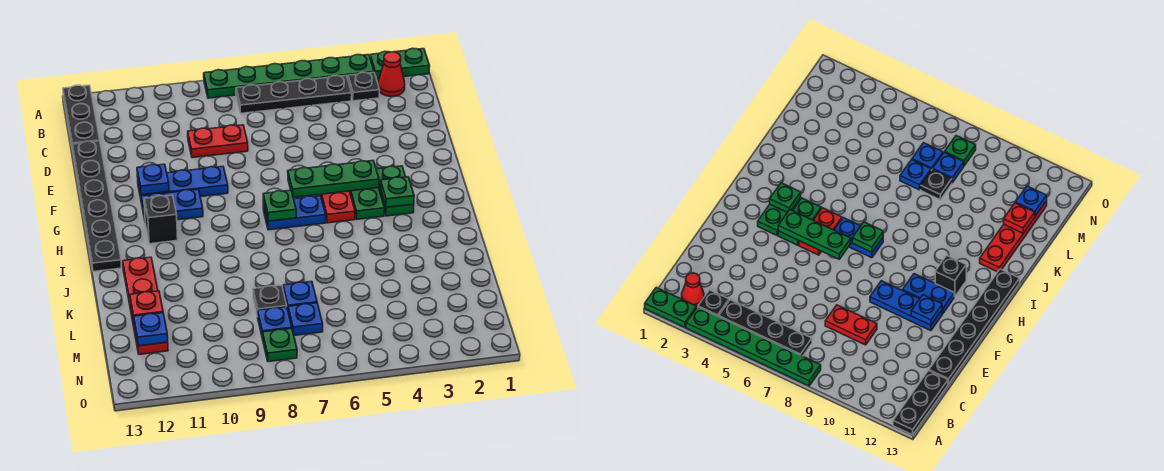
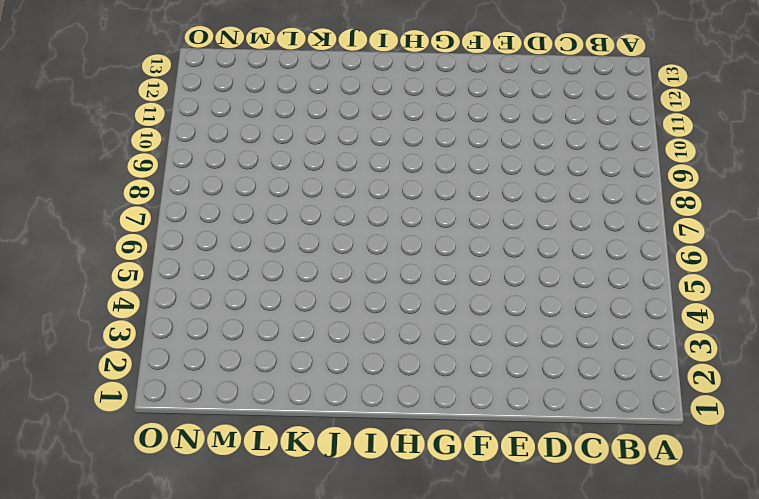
none -> green 1x2 plate [370,48,430,80]
none -> green 1x6 plate [204,55,374,98]
none -> black 1x3 plate [63,85,100,149]

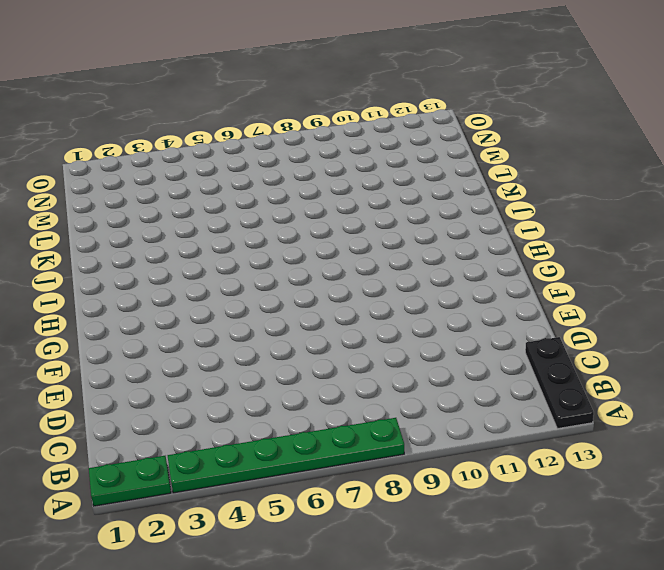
none -> red 1x1 cone [378,52,405,96]
none -> black 1x1 plate [348,72,380,101]
none -> black 1x4 plate [236,76,352,113]

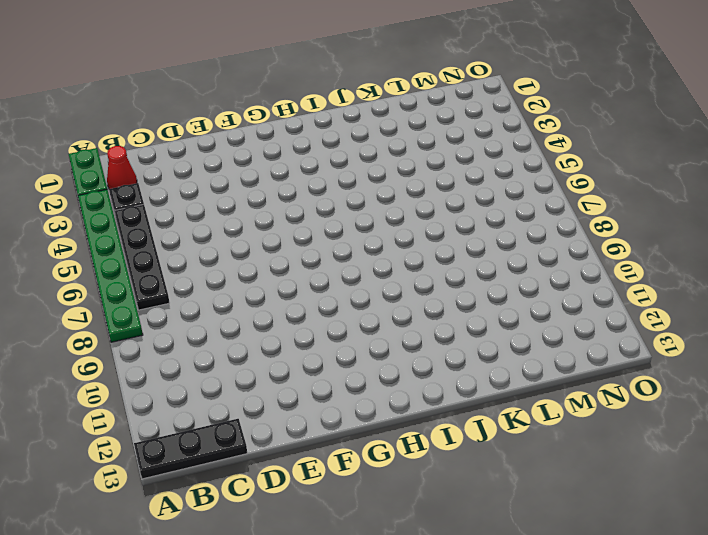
none -> red 1x2 plate [188,125,248,158]
none -> black 1x6 plate [72,141,122,272]
none -> blue 1x3 plate [138,166,228,203]

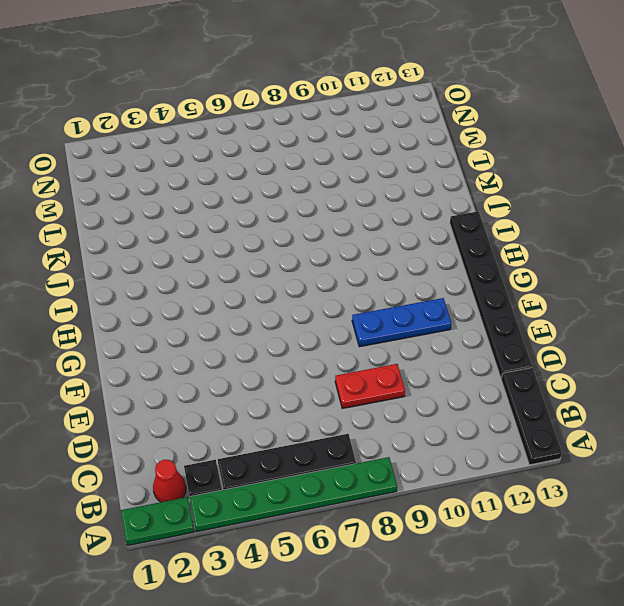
none -> green 1x2 plate [376,166,414,216]
none -> green 1x2 plate [350,188,385,219]
none -> red 1x2 plate [320,191,355,223]

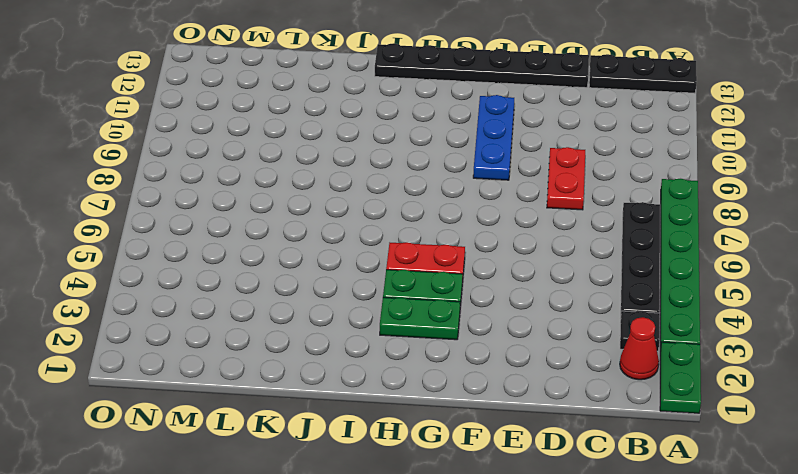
none -> blue 1x2 plate [141,189,203,220]
none -> blue 1x2 plate [263,196,326,230]
none -> black 1x1 brick [144,195,178,244]

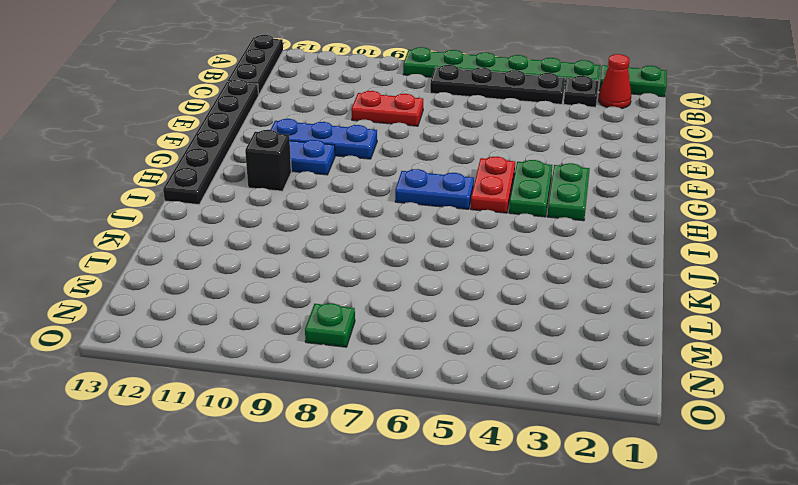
none -> red 1x4 plate [123,257,168,354]
none -> blue 1x1 plate [283,281,317,309]
none -> black 1x1 plate [253,285,287,317]

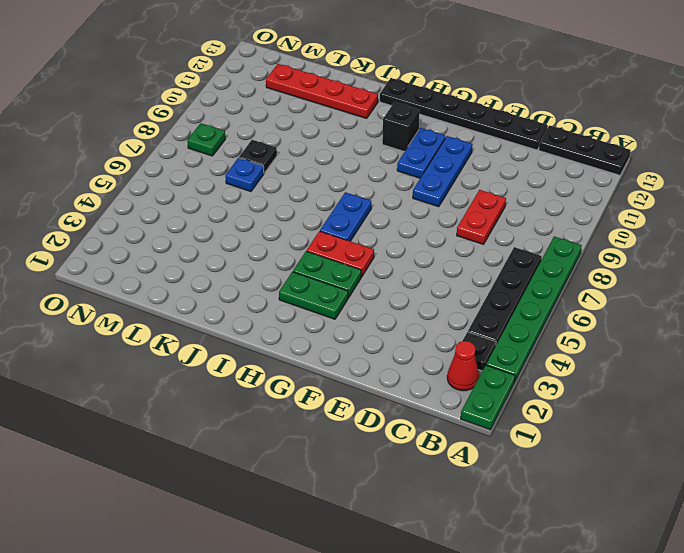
none -> blue 1x1 plate [288,303,323,336]
none -> blue 1x1 plate [258,307,292,339]
none -> blue 1x1 plate [137,164,169,195]

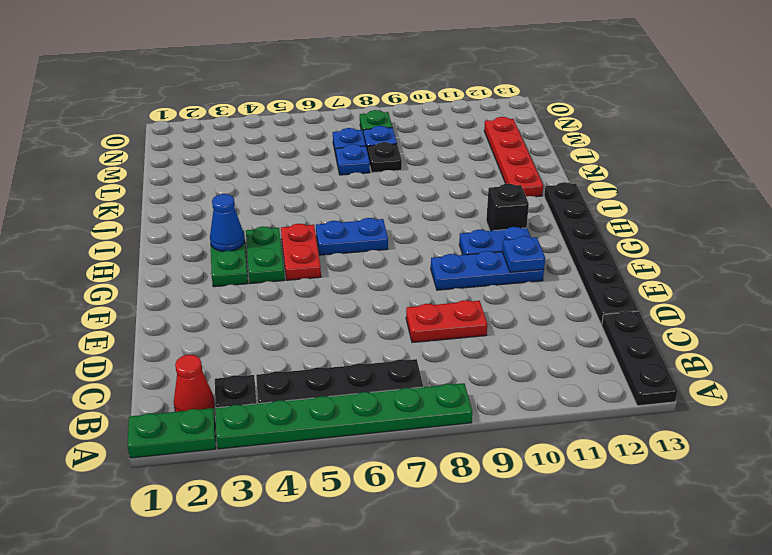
blue 1x1 cone [210,194,245,251] -> green 1x1 plate [381,177,414,207]
none -> green 1x3 plate [288,161,379,198]
none -> green 1x1 plate [263,190,296,221]
none -> red 1x1 plate [130,291,163,321]

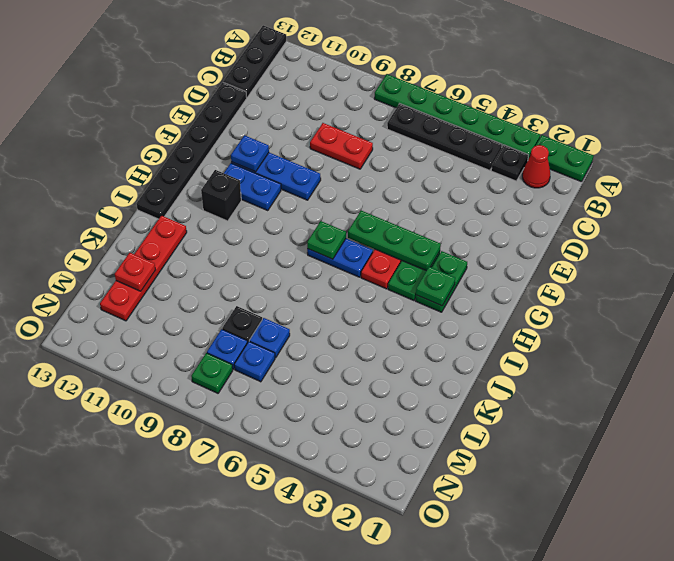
none -> blue 1x1 plate [134,313,168,346]

